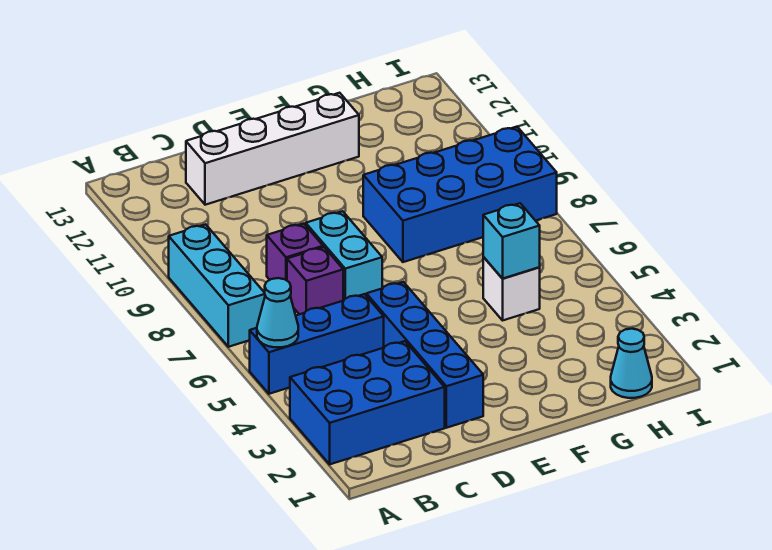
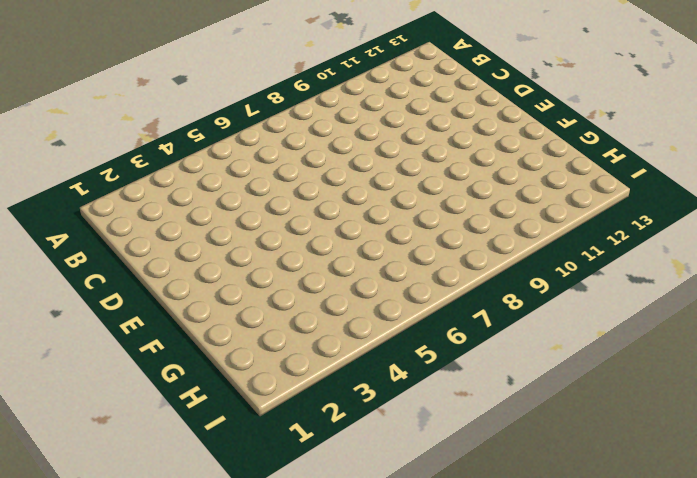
none -> blue 2x3 brick [290,341,445,464]
none -> blue 1x3 brick [249,294,384,394]
none -> cyan 1x3 brick [169,224,265,347]

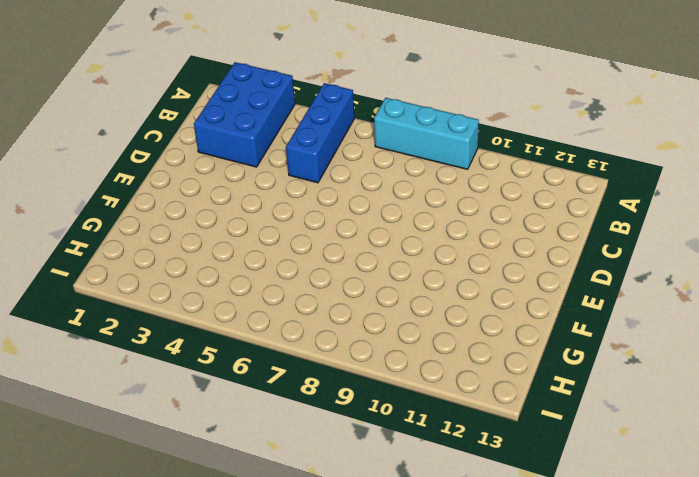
none -> purple 1x1 brick [287,247,343,314]
none -> purple 1x1 brick [267,224,323,280]
none -> white 1x4 brick [186,93,359,205]

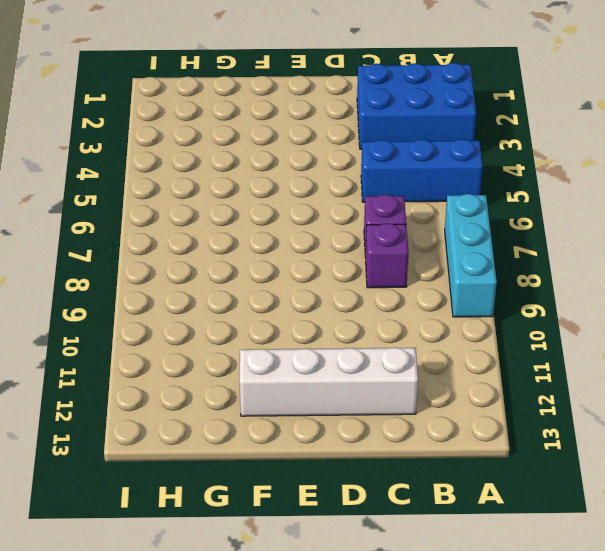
none -> blue 1x4 brick [366,282,483,428]
none -> cyan 1x2 brick [306,211,382,301]
none -> blue 2x4 brick [363,127,557,262]

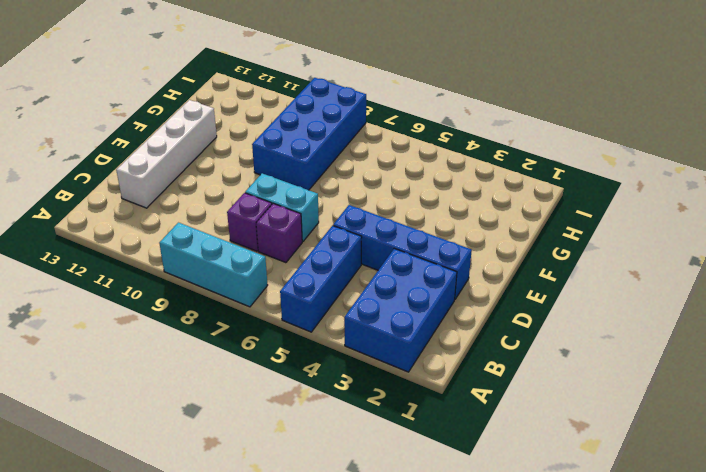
none -> white 1x1 brick [483,257,540,320]
none -> cyan 1x1 cone [611,329,652,398]
none -> cyan 1x1 cone [257,278,298,347]

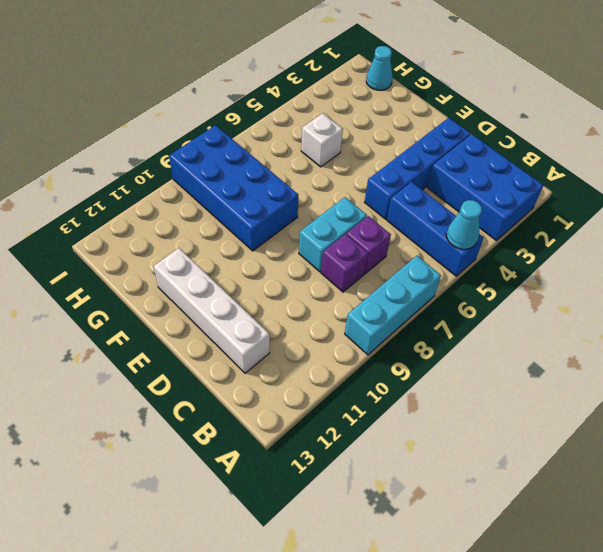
none -> cyan 1x1 brick [483,203,540,279]

